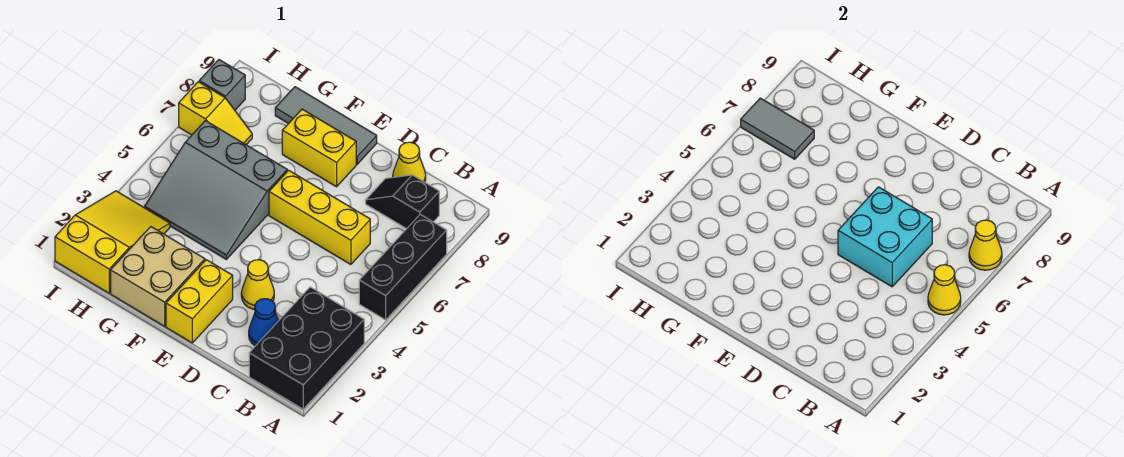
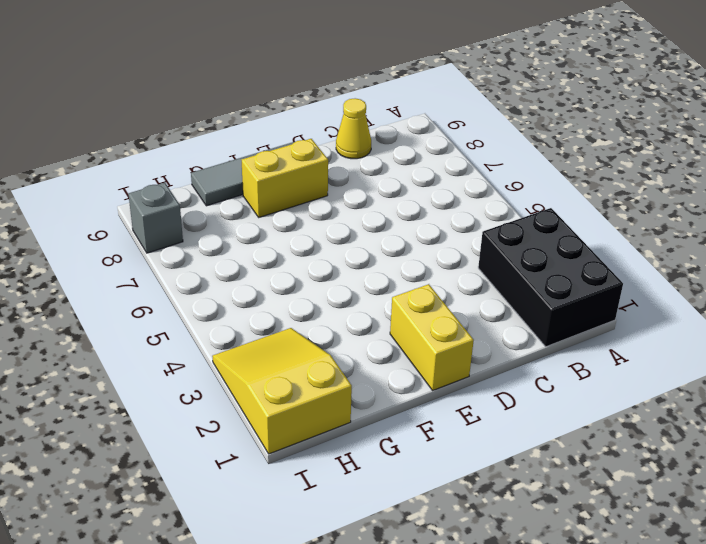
none -> black 1x3 brick [359,214,447,320]
none -> black 1x2 slope [366,175,439,229]
none -> blue 1x1 cone [249,299,278,346]

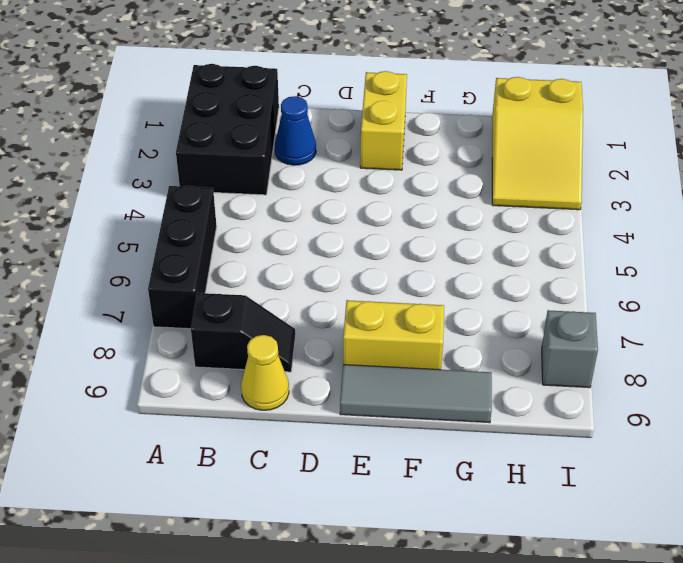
none -> yellow 1x3 brick [269,170,370,265]
none -> yellow 1x1 cone [241,260,274,309]
none -> tan 2x2 brick [111,227,205,326]

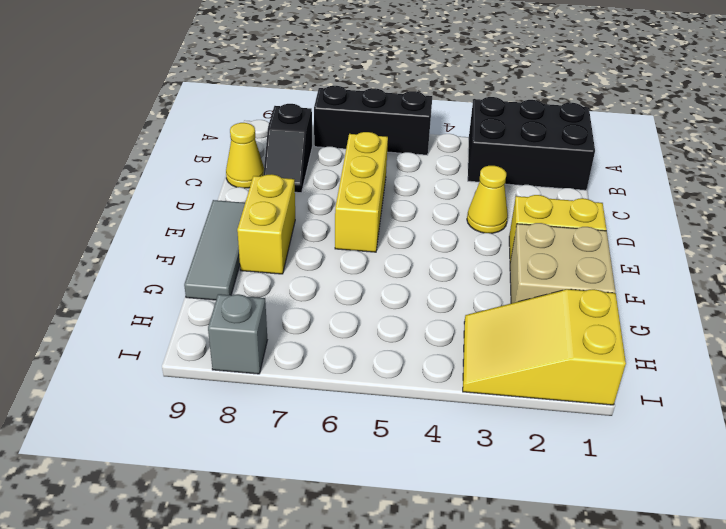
none -> blue 1x1 cone [249,299,278,346]
none -> grey 3x3 slope [145,121,287,259]
none -> yellow 1x2 slope [179,82,252,145]

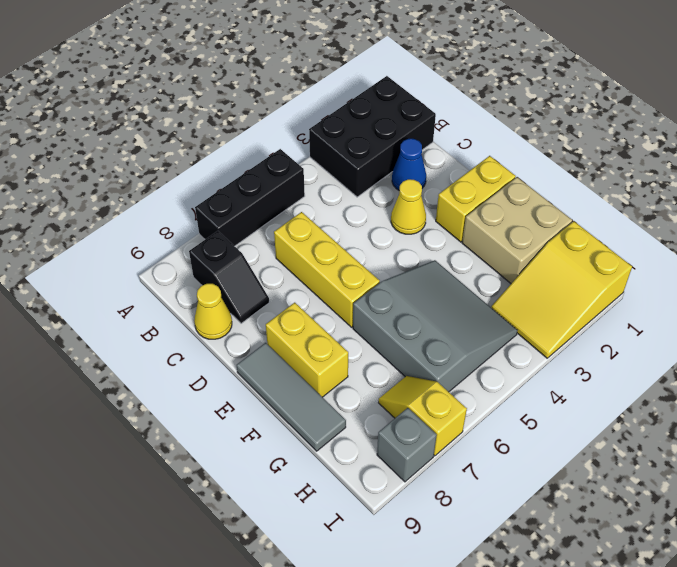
none -> yellow 1x1 cone [928,265,961,315]
none -> yellow 1x1 cone [969,220,1002,270]
none -> cyan 2x2 brick [838,187,932,287]

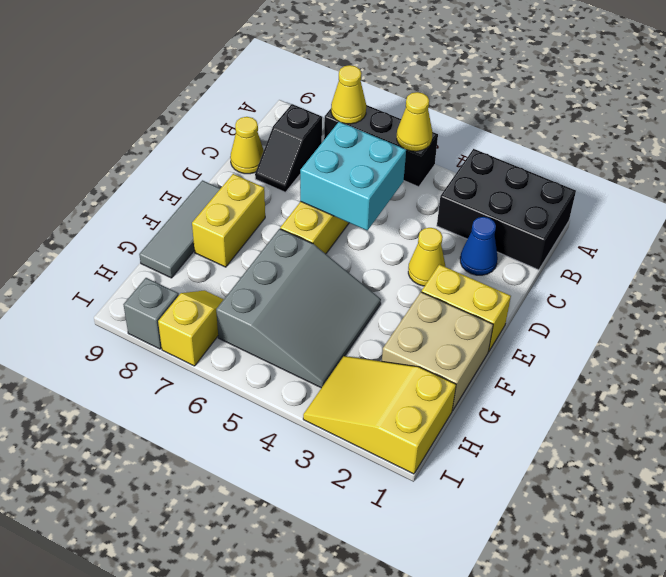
none -> grey 1x2 tile [741,98,814,159]

